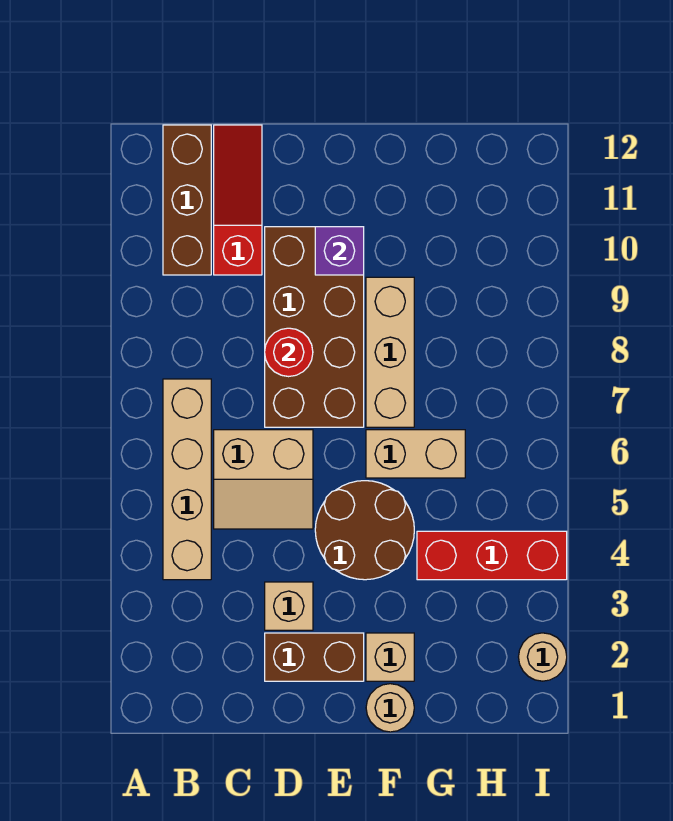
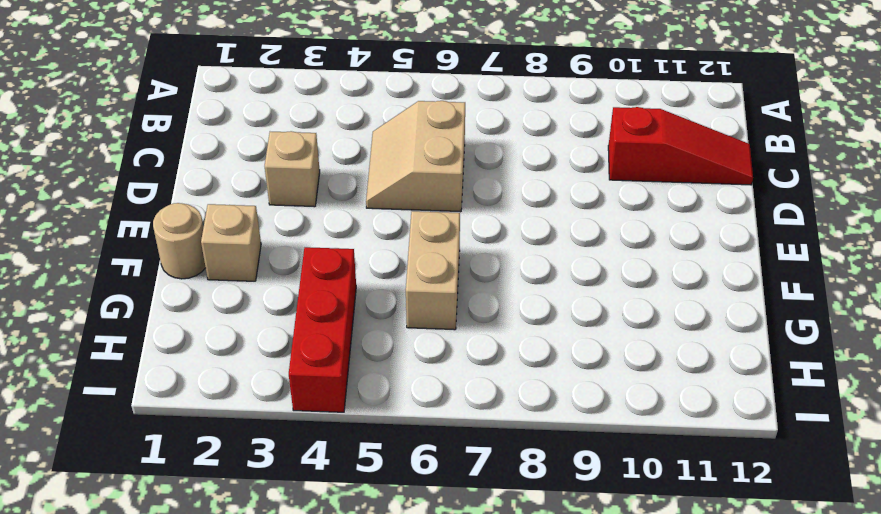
none -> tan 1x4 brick [163,379,211,580]
none -> brown 1x3 brick [163,125,211,275]
none -> brown 1x2 brick [265,633,364,681]

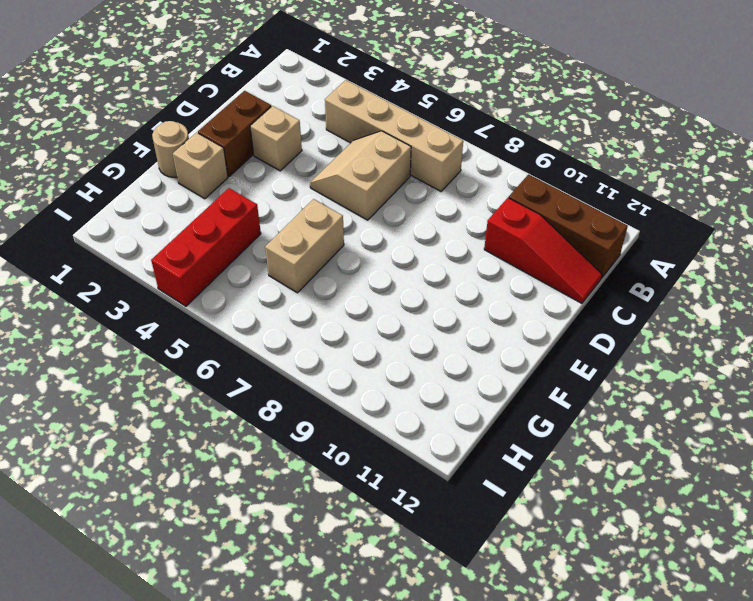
none -> brown 2x4 brick [265,227,364,427]
none -> brown 2x2 round brick [315,481,414,580]
none -> tan 1x3 brick [366,277,414,427]

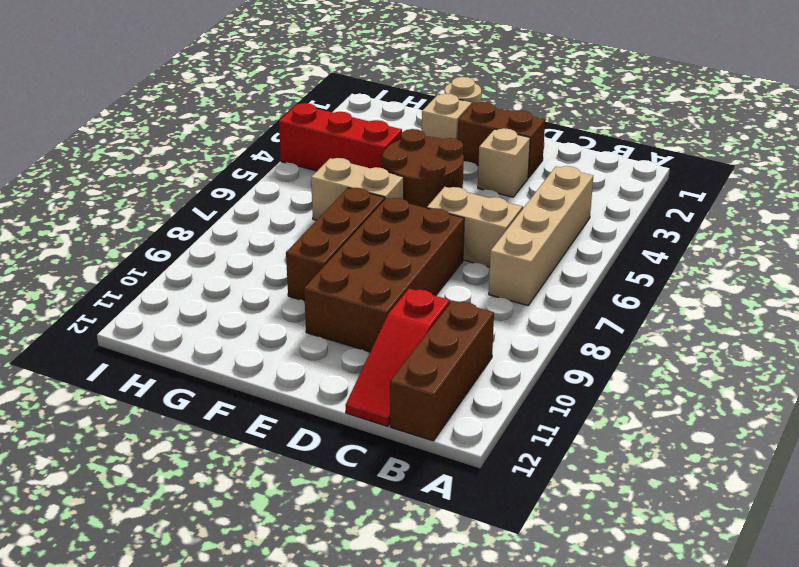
brown 1x3 brick [286,188,385,301] -> tan 1x3 brick [366,277,414,427]
none -> tan 1x1 round brick [519,633,567,681]
none -> red 1x1 round brick [265,328,313,377]
none -> purple 1x1 brick [315,227,364,275]

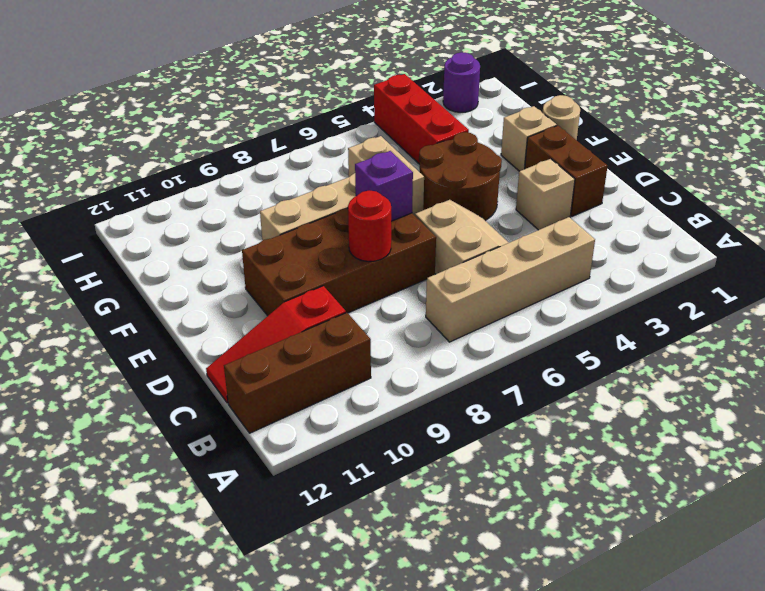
purple 1x1 brick [355,151,413,221] -> purple 1x1 brick moved to [315,227,364,275]
purple 1x1 round brick [443,52,480,112] -> tan 1x1 round brick [519,633,567,681]

